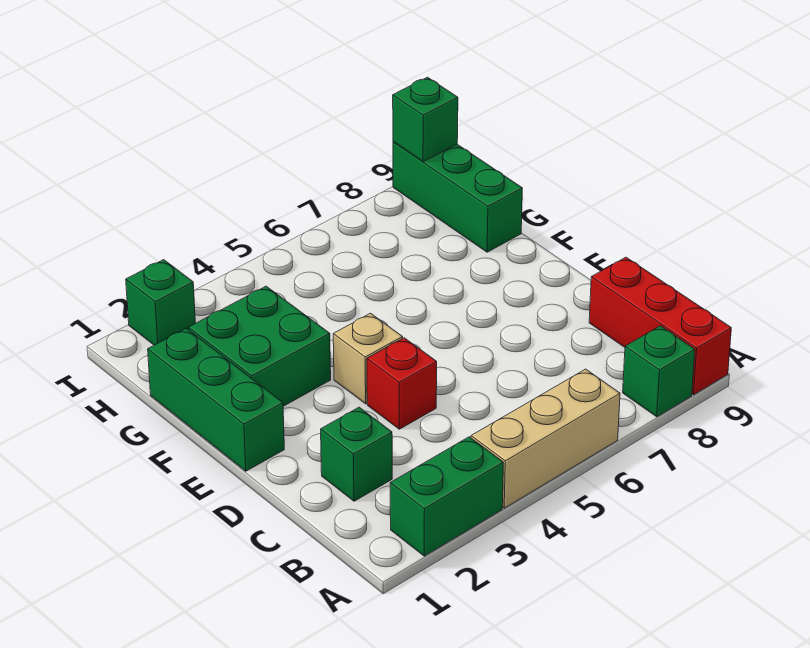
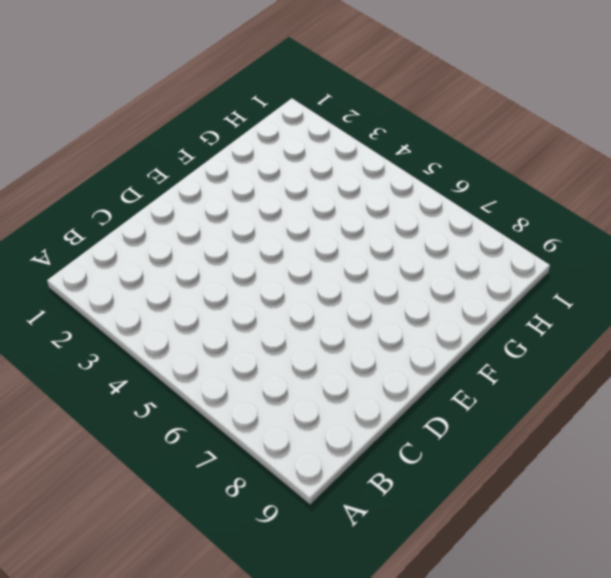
none -> green 1x2 brick [390,437,503,556]
none -> tan 1x3 brick [471,369,620,508]
none -> green 1x1 brick [623,326,695,417]

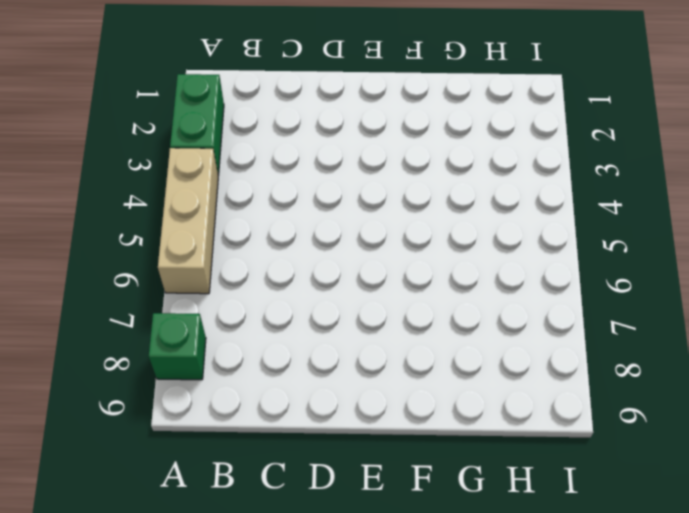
none -> red 1x3 brick [589,257,731,395]
none -> green 1x1 brick [321,407,392,501]
none -> red 1x1 brick [367,338,437,429]

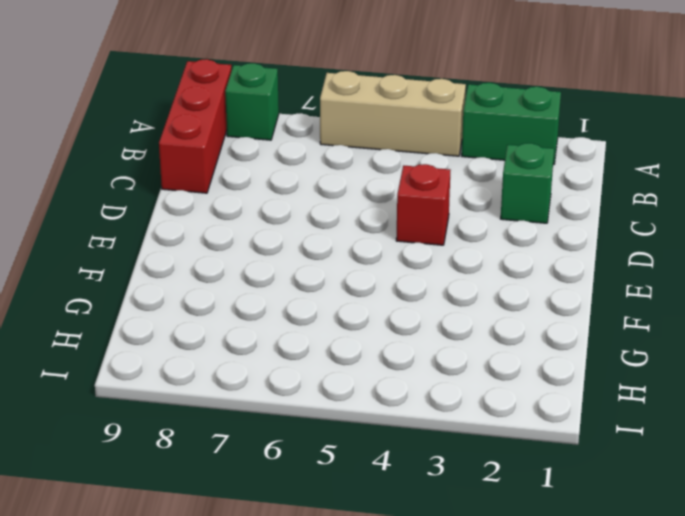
none -> green 1x3 brick [148,328,284,471]
none -> tan 1x1 brick [333,313,403,404]
none -> green 2x2 brick [188,286,331,406]

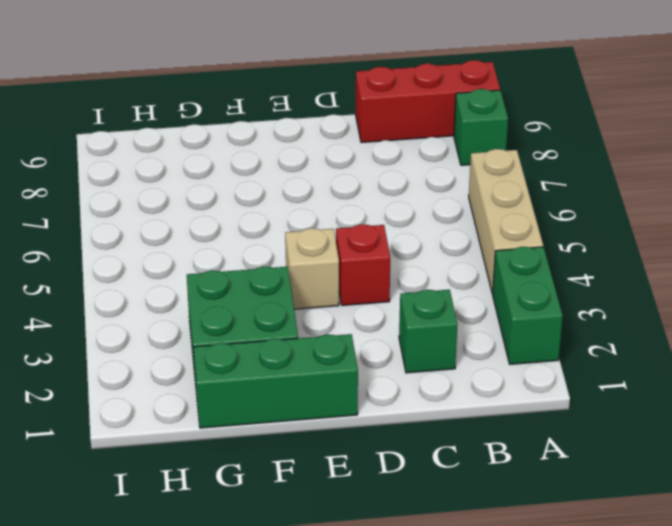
none -> green 1x3 brick [393,142,522,252]
none -> green 1x1 brick [126,260,195,345]
none -> green 1x1 brick [393,77,458,162]

